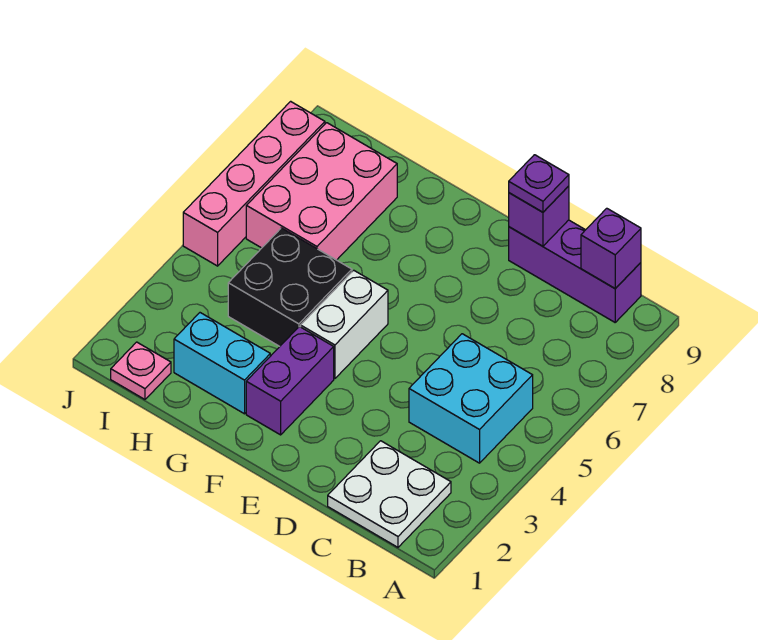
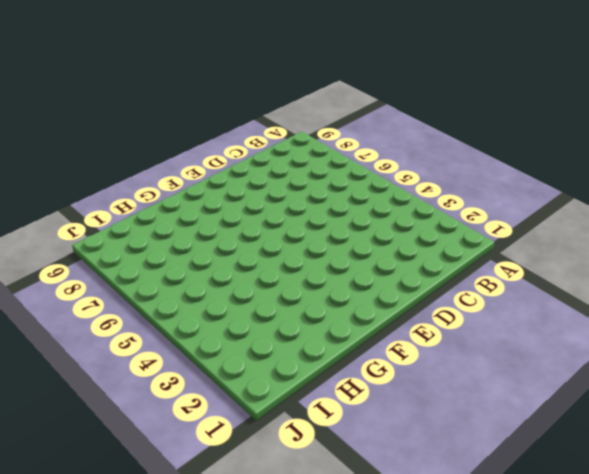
none -> white 2x2 plate [328,441,451,547]
none -> cyan 2x2 brick [409,334,533,463]
none -> purple 1x3 brick [509,220,641,322]

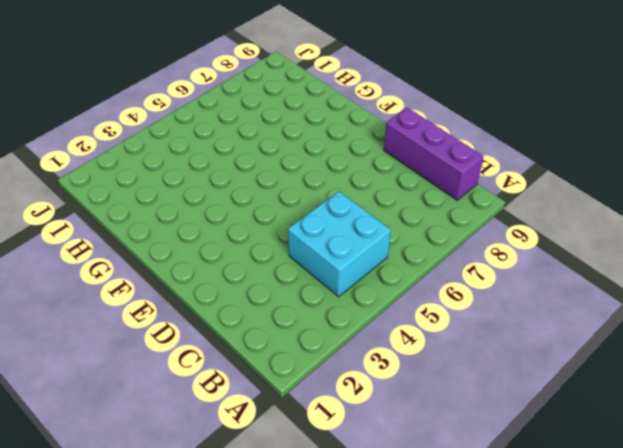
none -> white 2x2 plate [328,441,451,547]
none -> purple 1x2 brick [246,327,334,435]
none -> white 1x2 brick [301,270,388,379]

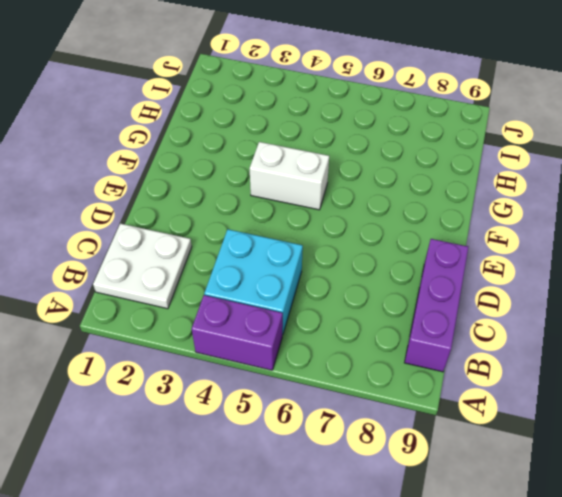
purple 1x2 brick [192,295,283,370] -> purple 1x2 brick moved to [246,327,334,435]
none -> cyan 1x2 brick [174,313,270,414]
none -> black 2x2 brick [228,228,352,346]
none -> pink 2x3 brick [246,123,397,260]

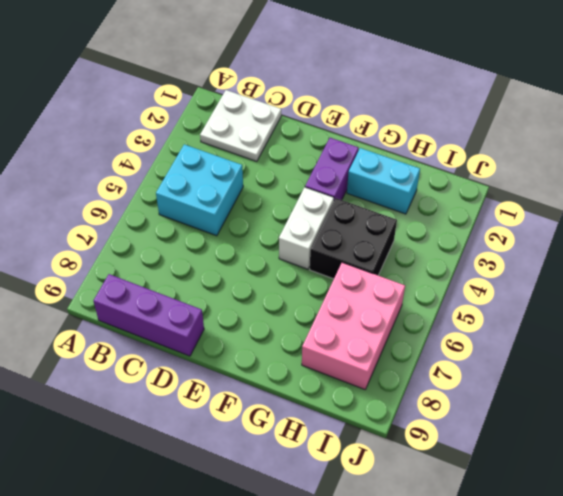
none -> pink 1x1 plate [111,342,171,399]
none -> pink 1x4 brick [183,101,325,266]
none -> purple 1x1 brick [581,208,641,289]

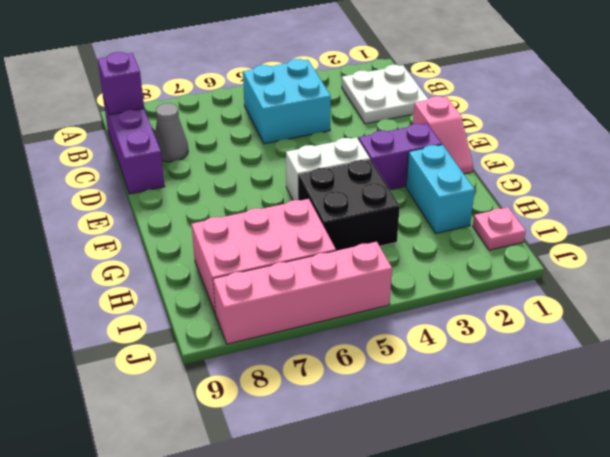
grey 1x1 cone [155,103,188,162] -> none
pink 1x2 slope [413,96,473,174] -> none
none -> purple 1x1 brick [509,186,569,246]
none -> purple 1x1 plate [509,155,569,212]

